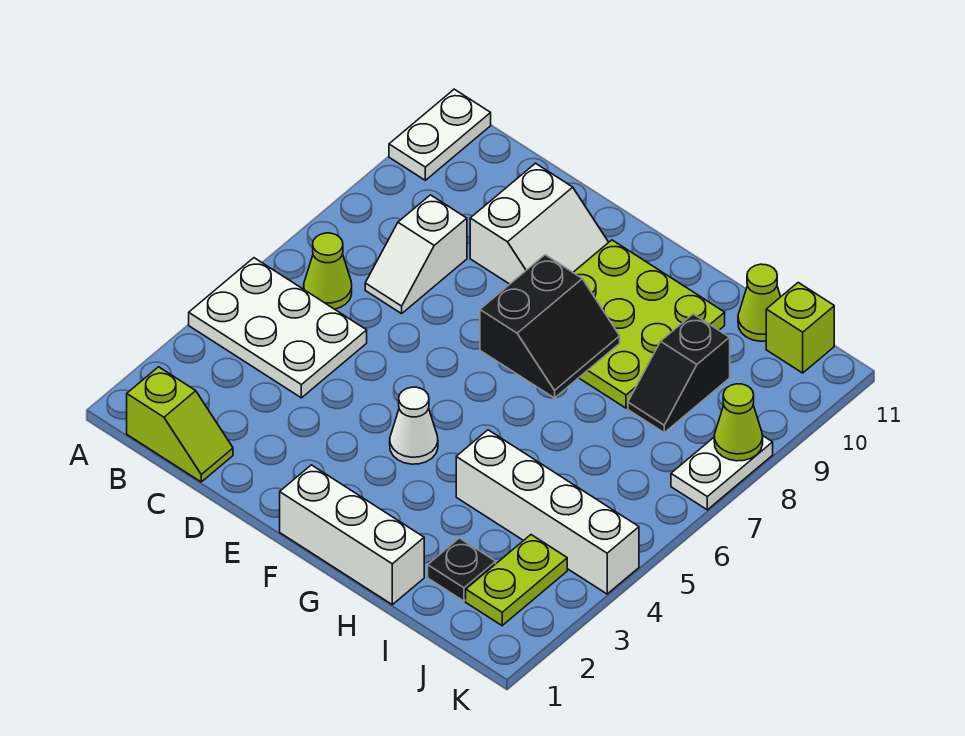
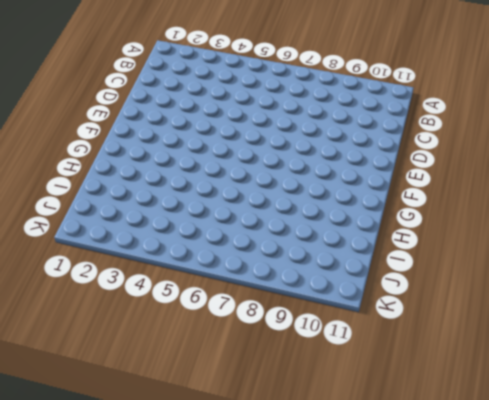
none -> white 2x3 plate [189,258,367,398]
none -> white 1x2 plate [389,89,491,180]
none -> lime 1x2 slope [127,367,233,482]

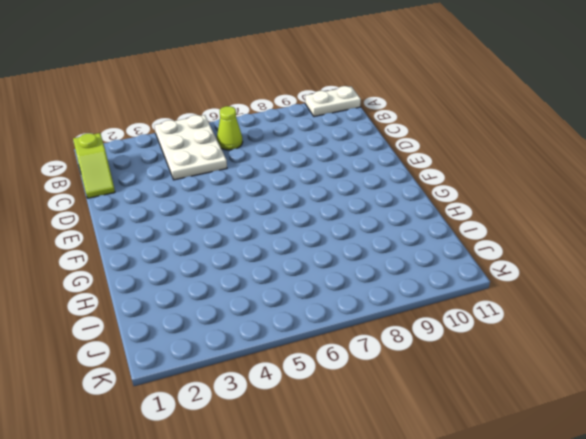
none -> white 1x2 slope [365,195,467,314]
none -> white 2x2 slope [470,163,609,284]
none -> white 1x3 brick [280,465,424,605]

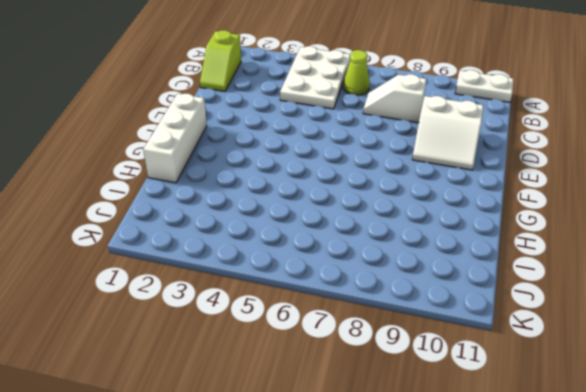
none -> white 1x1 cone [390,387,438,464]
none -> lime 3x3 plate [573,240,725,408]
none -> white 1x4 brick [456,430,639,594]

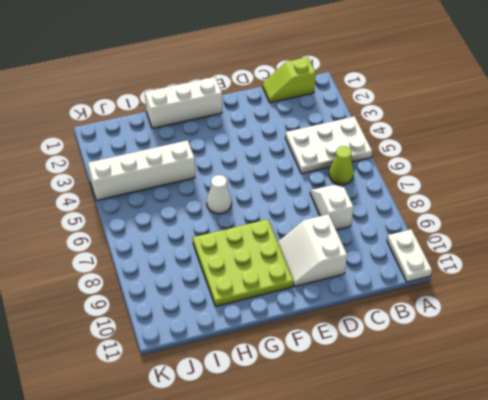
white 1x1 cone [207,175,232,214] -> white 1x1 cone moved to [390,387,438,464]
none -> black 1x1 plate [428,538,496,601]
none -> black 1x2 slope [628,314,730,433]
none -> lime 1x1 cone [738,264,781,341]

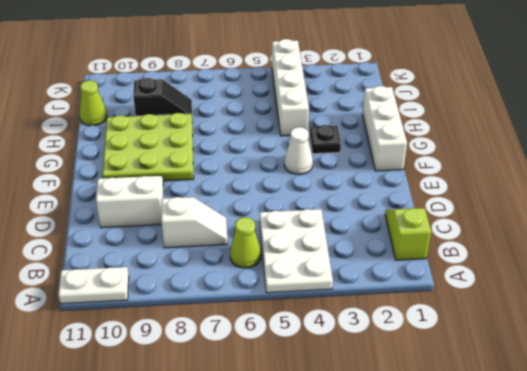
black 1x1 plate [310,125,341,154] -> black 1x1 plate moved to [428,538,496,601]
none -> lime 1x2 plate [466,535,567,626]
none -> lime 1x1 brick [766,283,834,373]
none -> white 1x2 plate [671,435,773,510]

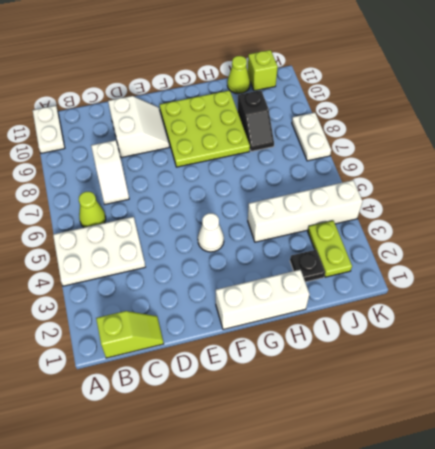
none -> black 2x2 slope [480,255,620,398]
none -> lime 1x1 cone [714,384,763,461]

